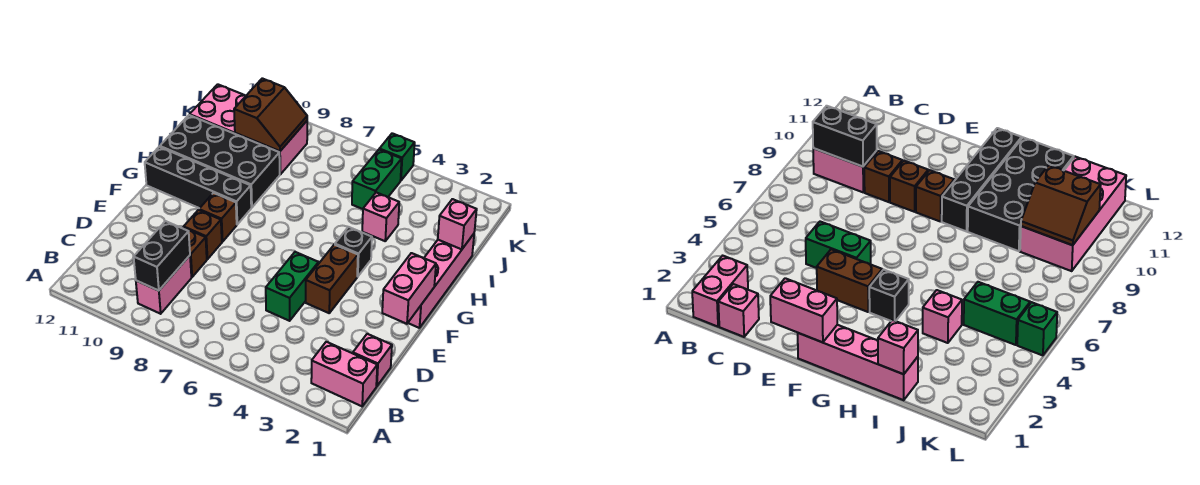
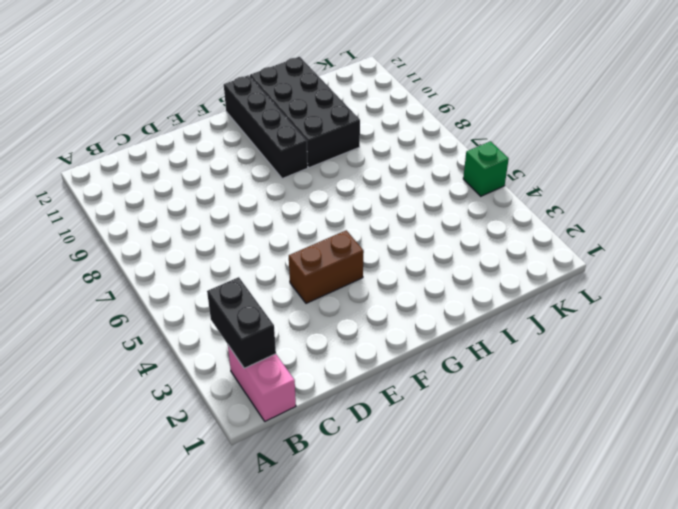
black 1x2 brick [207,277,276,368] -> black 1x2 brick turned to [134,221,190,291]
none -> pink 1x2 brick [136,256,191,314]
none -> pink 1x1 brick [353,334,392,386]
none -> green 1x2 brick [266,252,319,321]

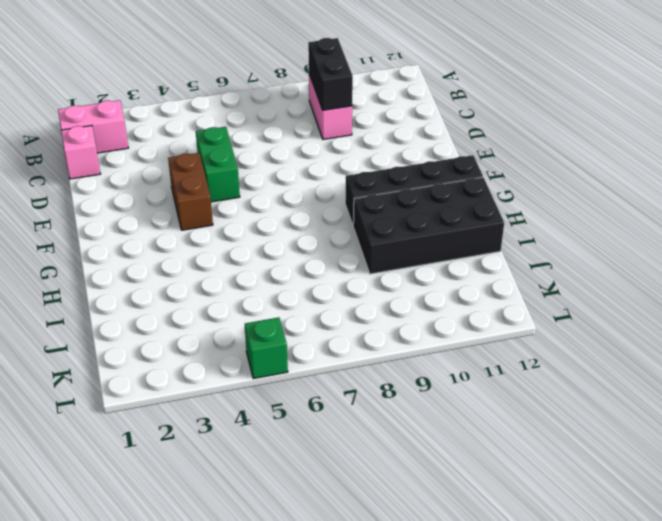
none -> brown 1x1 brick [183,227,207,277]
none -> brown 1x1 brick [184,210,222,259]
none -> pink 1x4 brick [408,234,474,328]

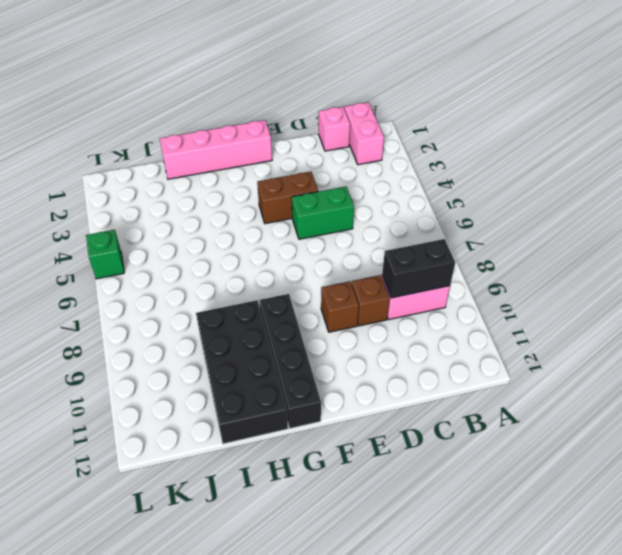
none -> brown 1x1 brick [199,193,237,242]
none -> black 1x1 brick [335,227,372,277]
none -> pink 1x1 brick [362,192,399,241]

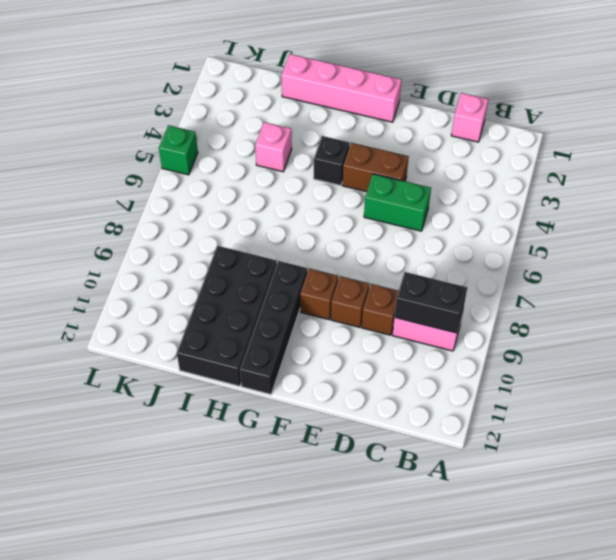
none -> pink 1x2 brick [311,342,377,406]
none -> green 1x2 brick [352,150,402,209]
none -> pink 2x4 brick [190,84,308,174]

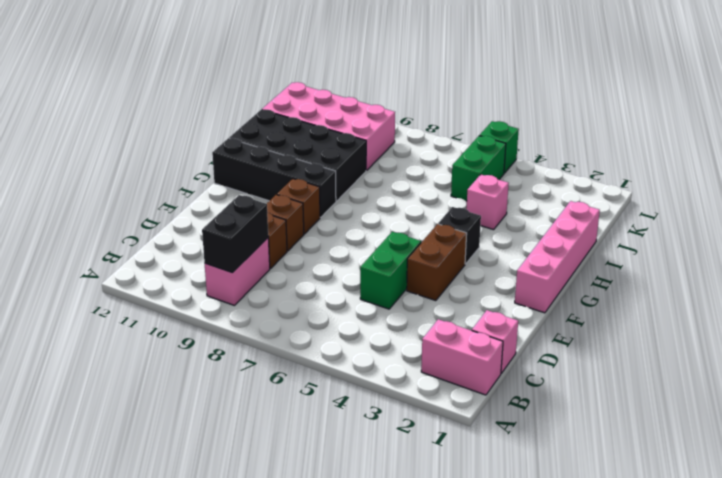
none -> pink 1x2 brick [382,253,436,324]
none -> pink 1x1 brick [438,199,477,249]
none -> brown 2x2 slope [234,78,307,151]

